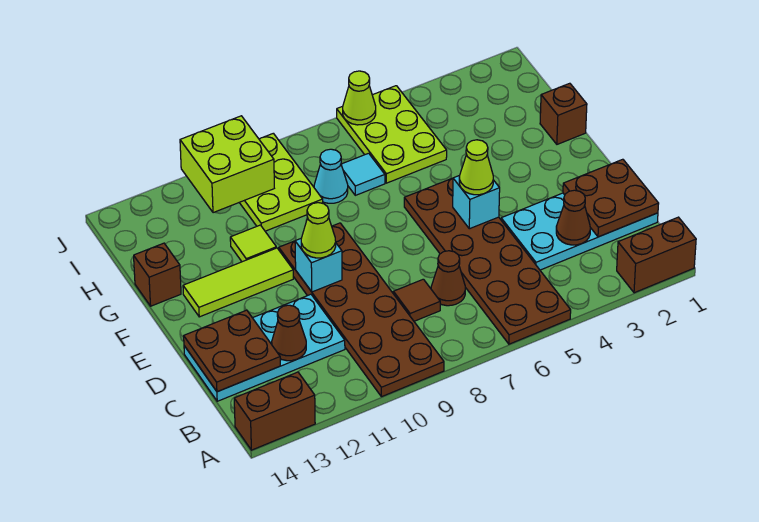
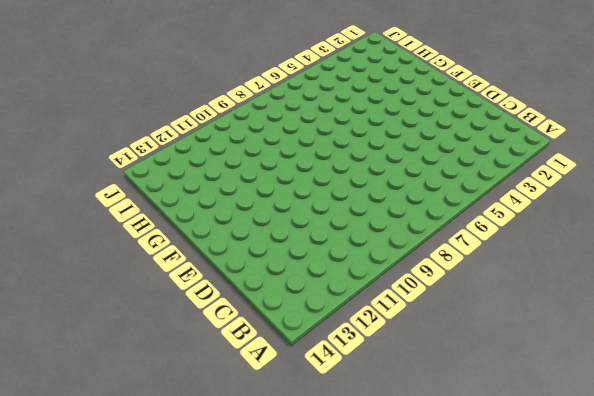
none -> brown 1x2 brick [617,217,696,293]
none -> brown 2x6 plate [404,178,571,344]
none -> brown 2x6 plate [279,223,444,397]

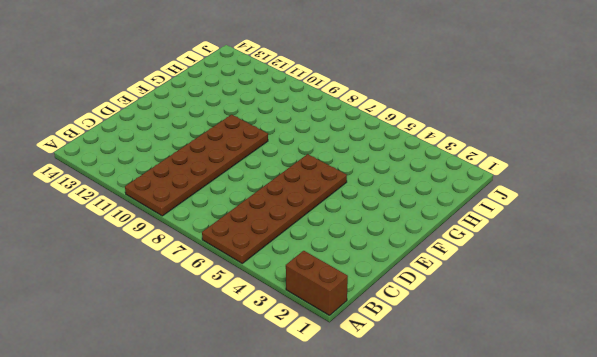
none -> brown 1x2 brick [234,372,315,450]
none -> cyan 2x4 plate [501,193,658,270]
none -> brown 1x1 cone [431,251,465,306]

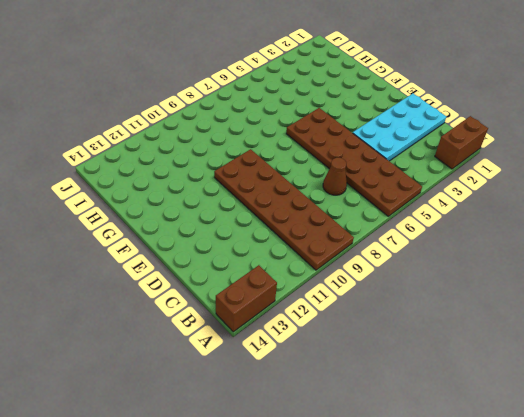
none -> brown 1x1 tile [393,279,440,321]
none -> cyan 2x4 plate [184,294,345,401]
none -> lime 1x3 tile [183,248,293,317]

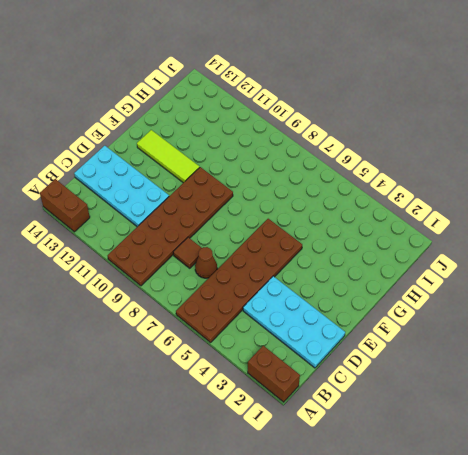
none -> brown 1x1 brick [540,83,587,144]
none -> lime 1x1 tile [230,225,276,262]
none -> brown 1x1 brick [134,243,181,306]

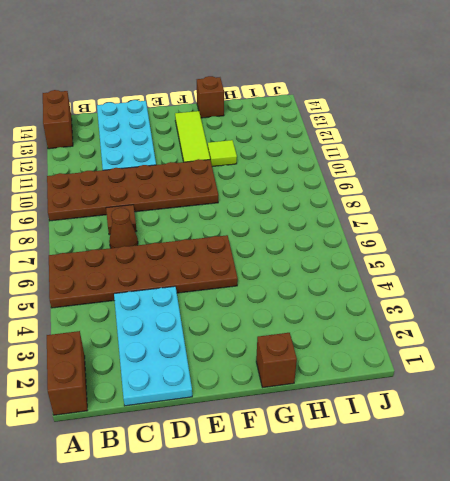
none -> lime 2x3 plate [337,86,447,183]
none -> cyan 1x1 tile [341,153,385,195]
none -> cyan 1x1 cone [314,149,348,203]

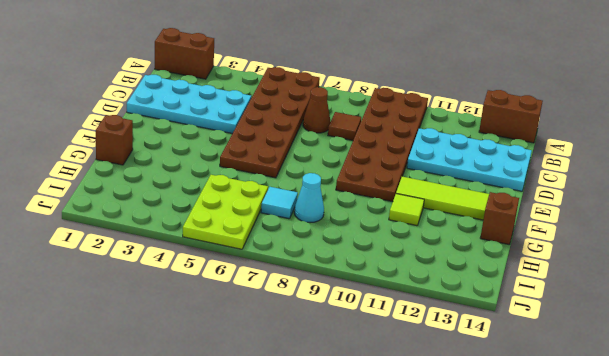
none -> lime 2x3 plate [239,133,323,231]
none -> brown 2x2 plate [563,159,659,237]
none -> brown 1x1 cone [556,190,590,245]

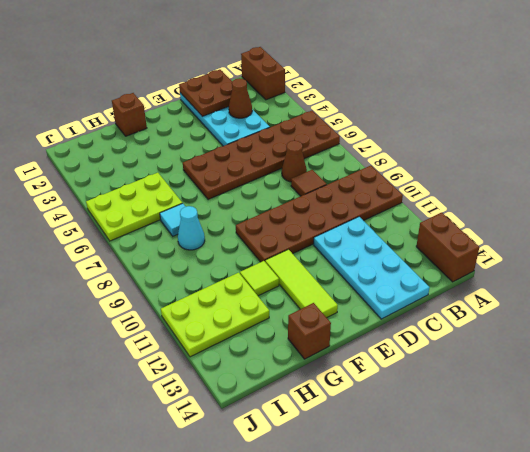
lime 2x3 plate [161,273,269,357] -> lime 2x3 plate moved to [239,133,323,231]
none -> brown 1x1 cone [272,305,306,361]
none -> brown 2x2 plate [184,310,280,392]
none -> cyan 1x1 brick [453,175,500,229]

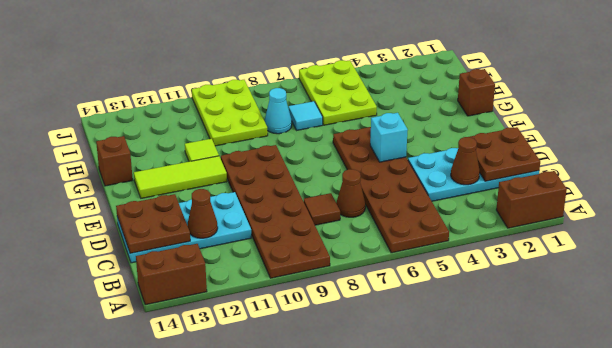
none -> cyan 1x1 brick [295,239,342,292]
none -> lime 2x2 brick [180,116,274,213]
none -> lime 1x1 cone [343,71,376,125]

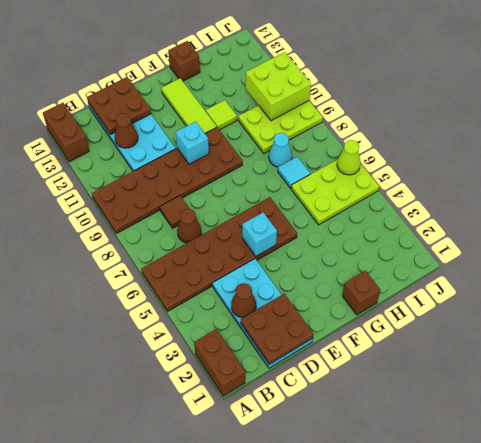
none -> lime 1x1 cone [459,140,493,195]
none -> lime 1x1 cone [301,203,336,258]

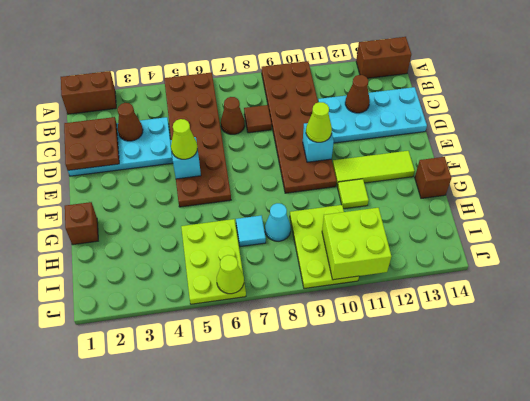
none -> brown 2x2 plate [184,310,280,392]

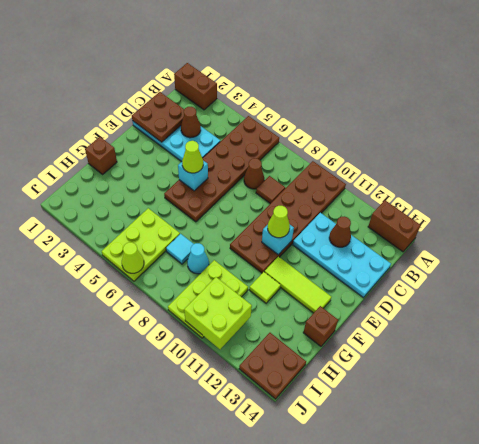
brown 2x2 plate [239,333,306,399] -> brown 2x2 plate moved to [184,310,280,392]

